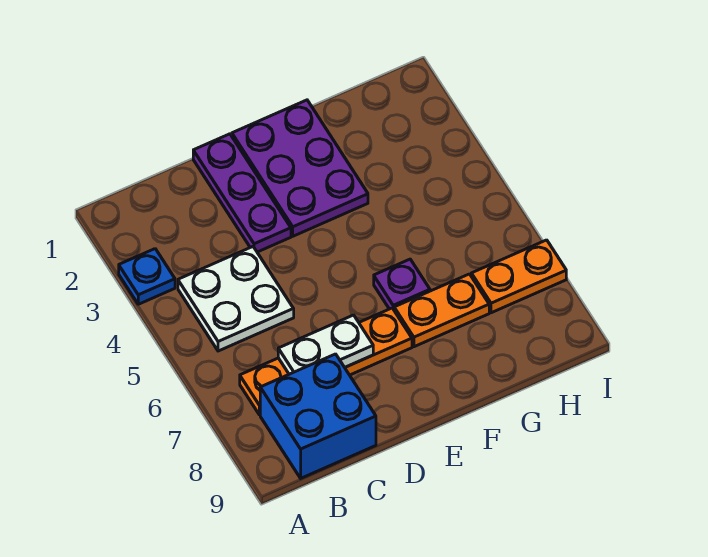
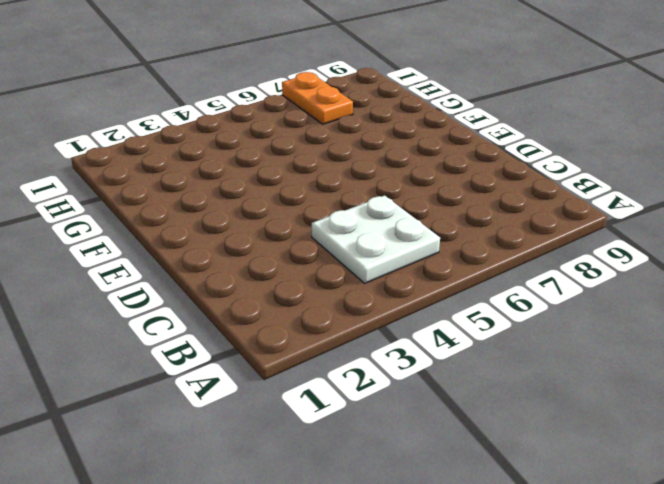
none -> blue 1x1 plate [119,249,175,304]
none -> orange 1x4 plate [240,308,412,415]

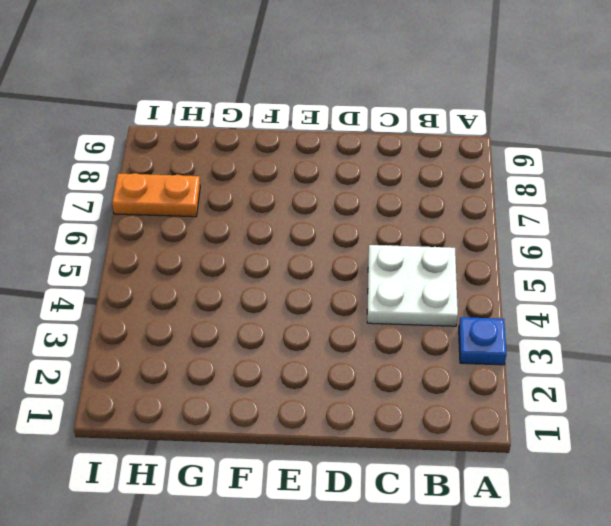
none -> orange 1x4 plate [240,308,412,415]
none -> blue 2x2 brick [260,354,376,478]

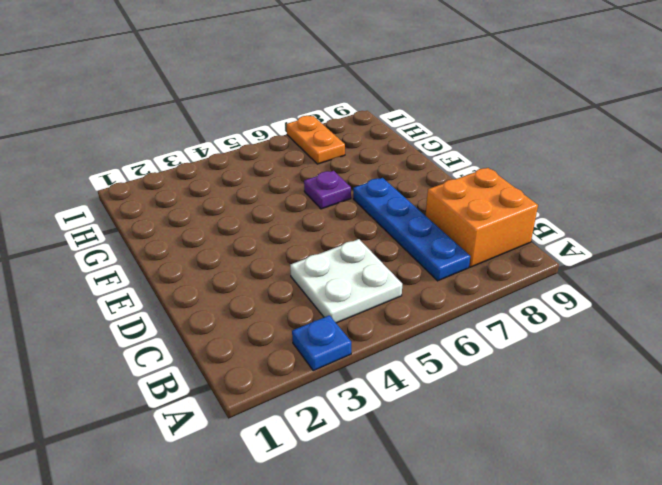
blue 1x4 plate [353,178,470,281] -> orange 1x4 plate [240,308,412,415]
orange 2x2 brick [426,168,538,267] -> blue 2x2 brick [260,354,376,478]
none -> purple 1x3 plate [193,134,291,252]
none -> purple 2x3 plate [232,100,368,236]

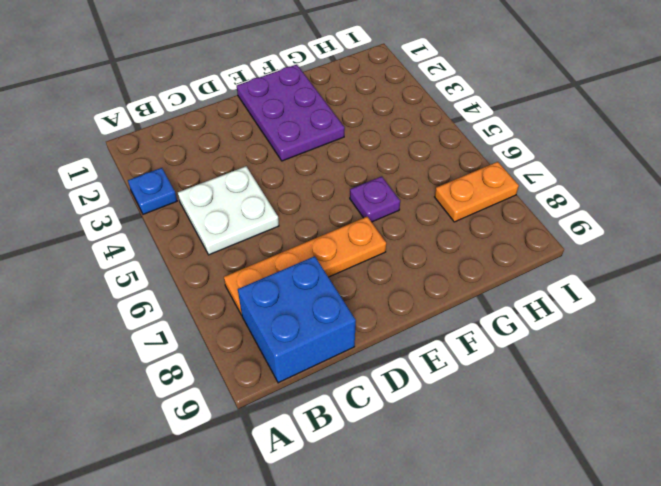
none -> purple 1x3 plate [193,134,291,252]
none -> orange 1x2 plate [394,274,489,347]

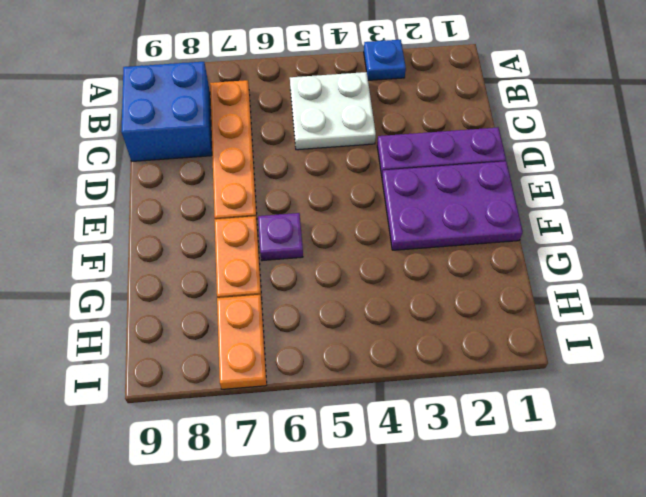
none -> white 1x2 plate [278,315,373,374]

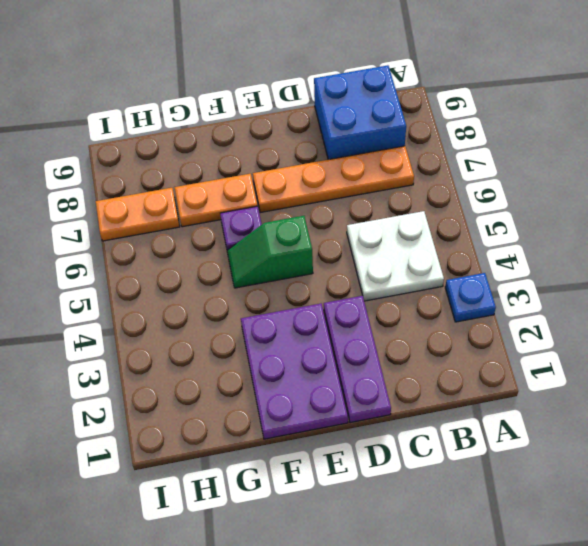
green 1x2 slope [227,216,313,288] -> none
none -> white 1x2 plate [278,315,373,374]

